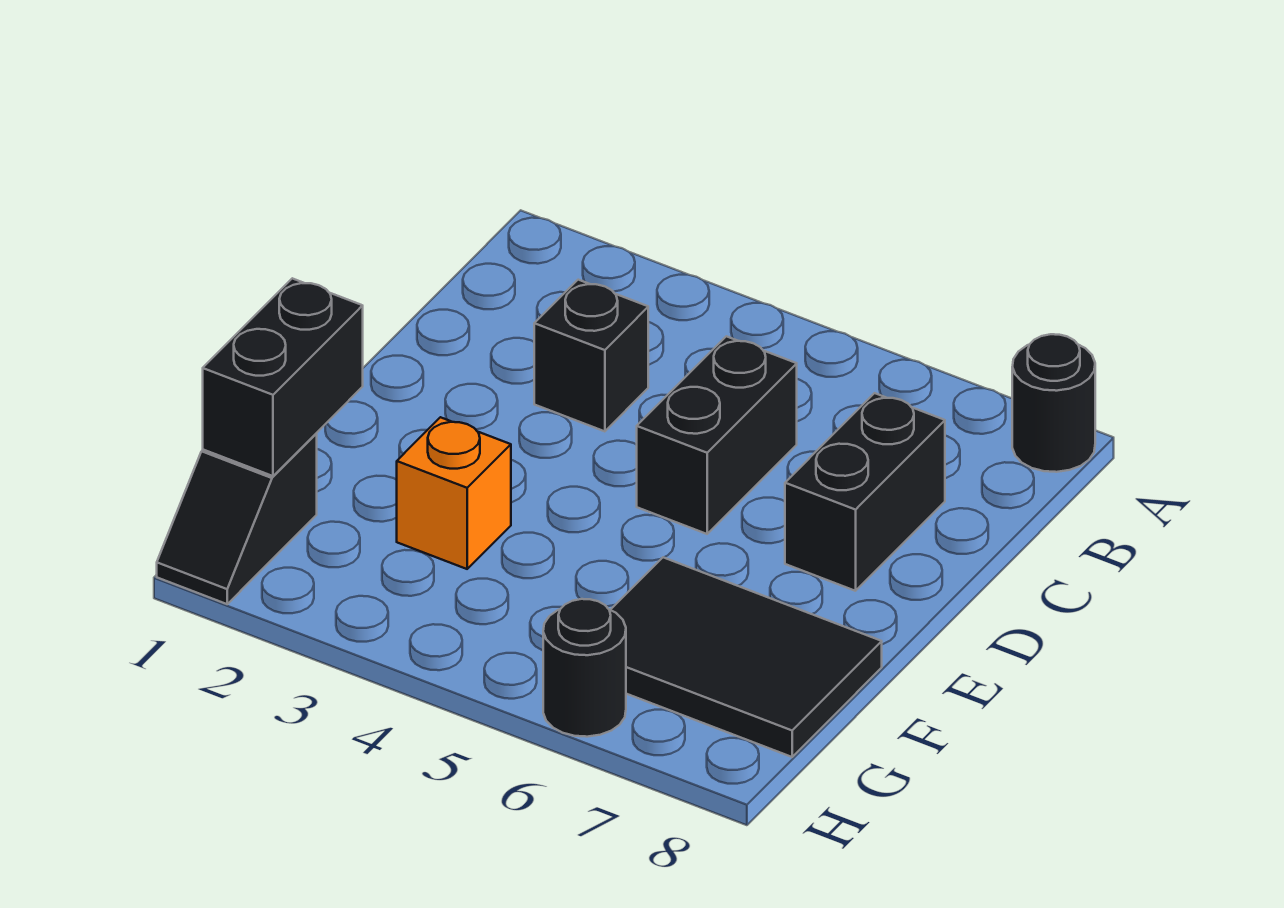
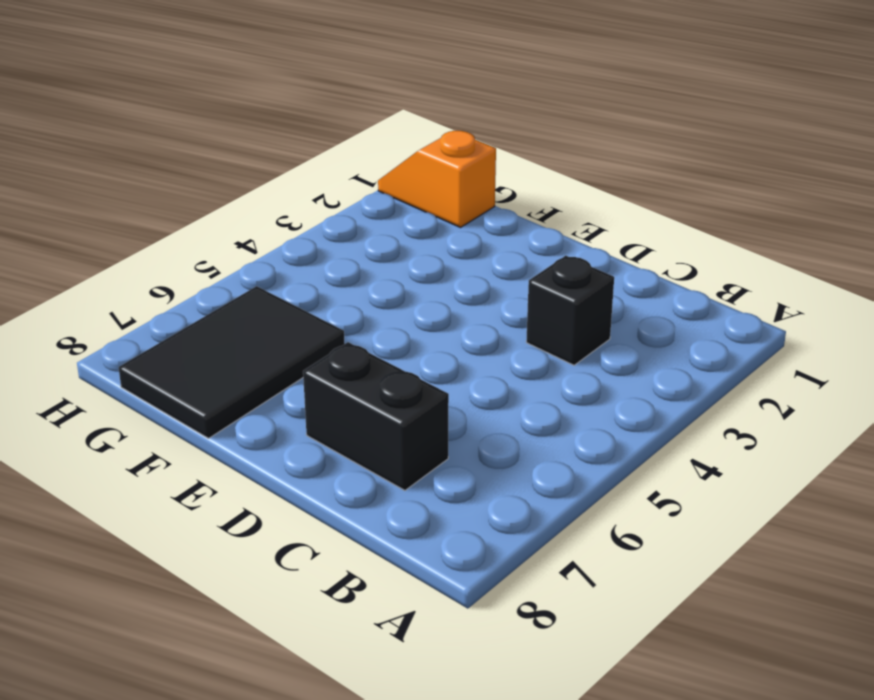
orange 1x2 slope [378,131,496,227] -> black 1x2 slope [157,434,317,604]
none -> black 1x1 round brick [1012,334,1095,472]
none -> black 1x2 brick [637,336,797,534]

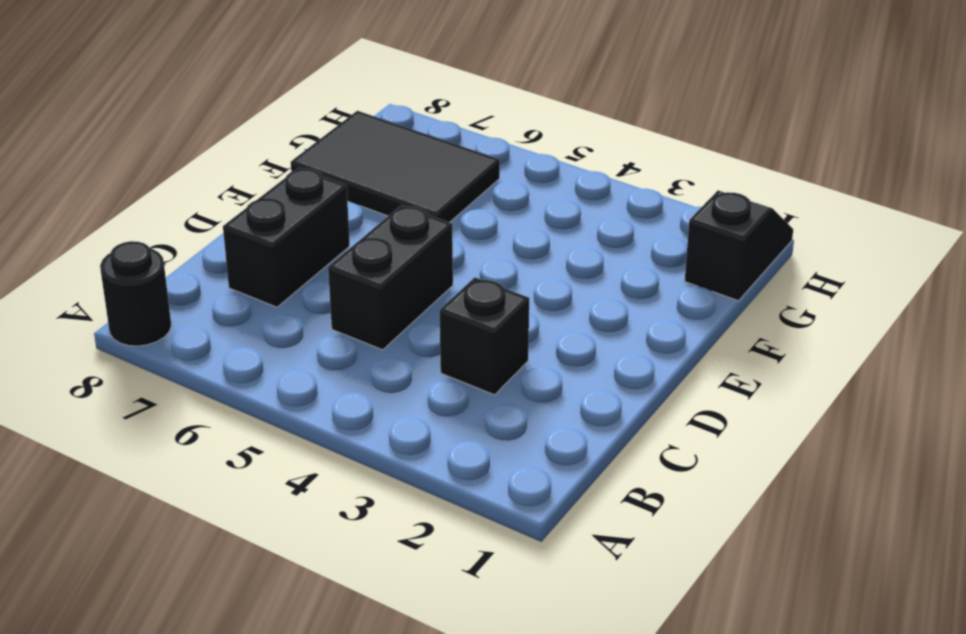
none -> orange 1x1 brick [397,417,511,569]
none -> black 1x1 round brick [543,599,626,737]

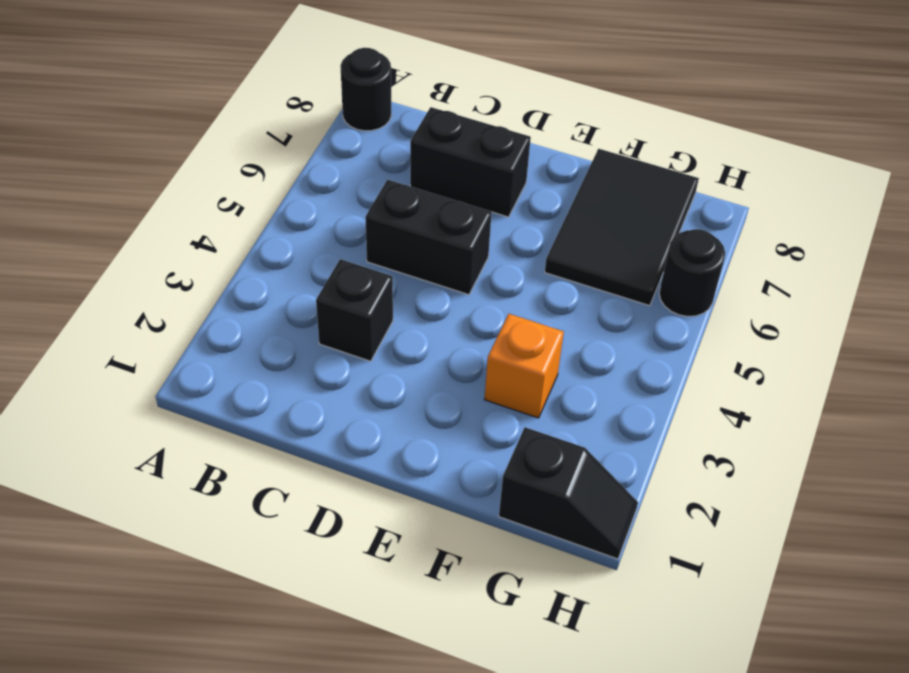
none -> black 1x2 brick [203,278,363,476]

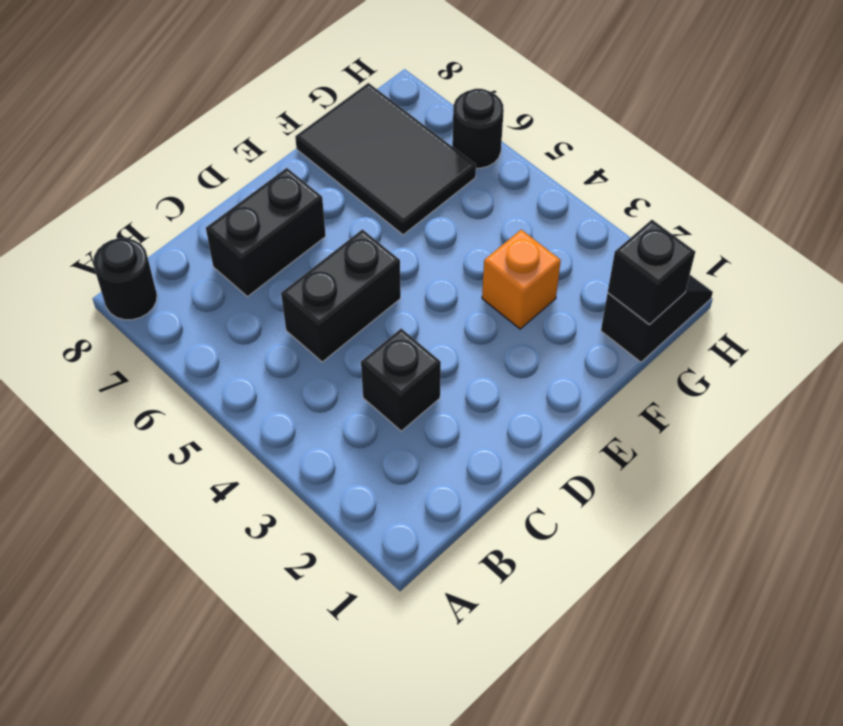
black 1x1 brick [608,220,695,325] -> black 1x2 brick [203,278,363,476]

